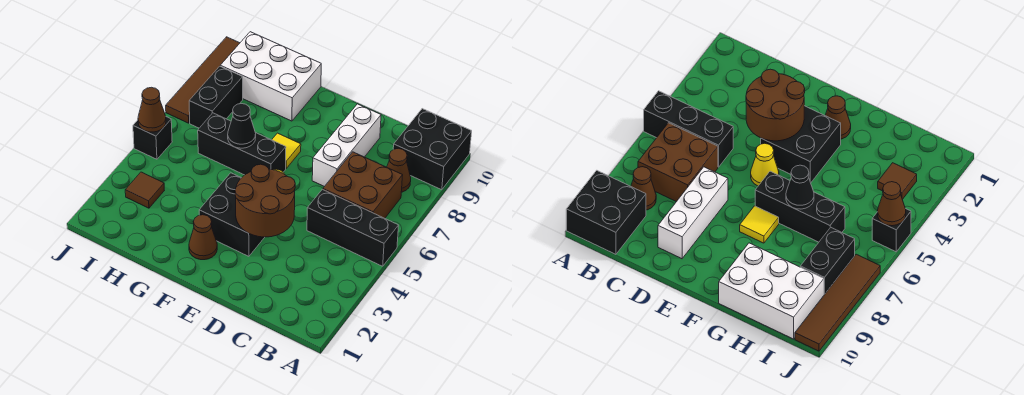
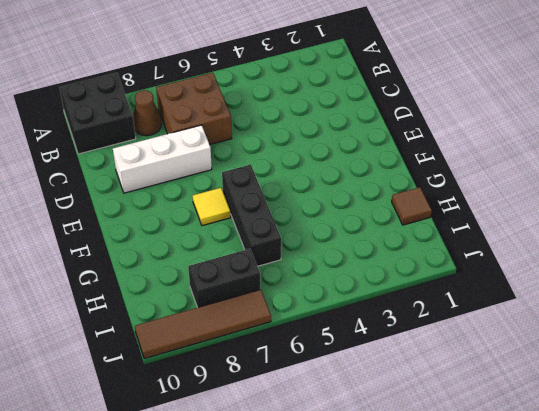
brown 1x1 tile [392,187,432,225] -> brown 1x1 tile moved to [125,172,164,208]
none -> black 1x3 brick [307,189,399,266]
none -> black 2x2 brick [199,173,265,256]
none -> yellow 1x1 cone [751,143,779,186]

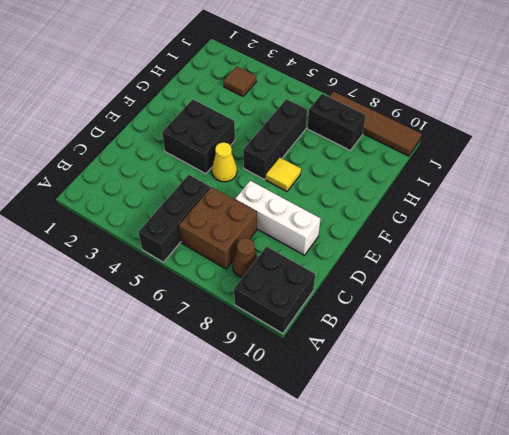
none -> brown 1x1 cone [189,215,217,260]
none -> white 2x3 brick [220,32,321,121]
none -> black 1x1 brick [133,117,172,159]

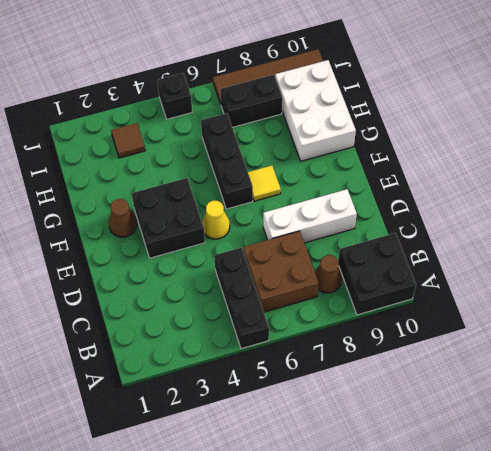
none -> brown 2x2 round brick [235,164,295,237]
none -> black 1x1 cone [228,104,256,148]
none -> brown 1x1 cone [138,87,166,132]

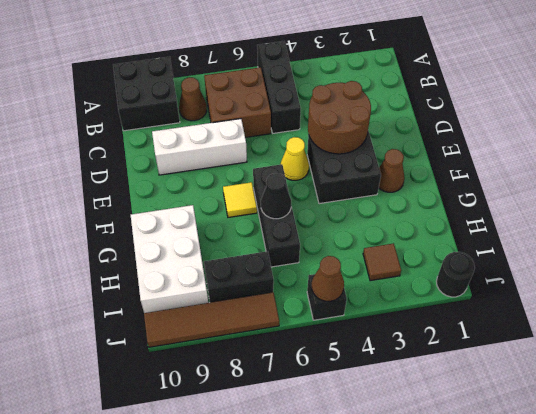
black 1x1 round brick [436,252,475,297] -> none

